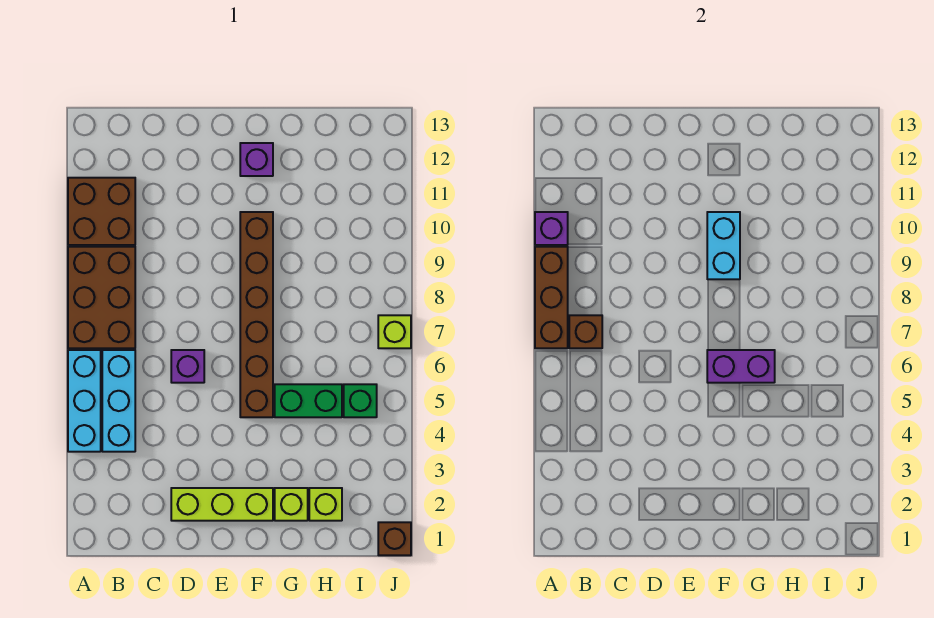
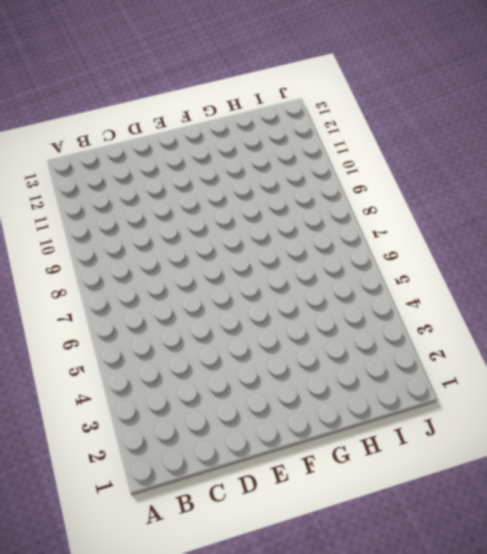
none -> cyan 1x3 brick [68,350,101,452]
none -> brown 2x3 brick [68,247,135,348]
none -> brown 2x2 brick [68,178,135,245]

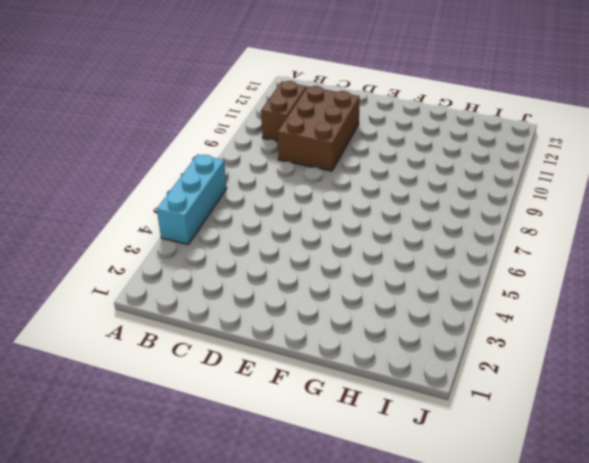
brown 1x2 brick [261,81,306,141] -> brown 2x2 brick [68,178,135,245]
brown 2x3 brick [277,86,360,171] -> brown 2x3 brick moved to [68,247,135,348]
none -> cyan 1x3 brick [102,350,135,452]
none -> lime 1x3 brick [171,488,273,521]
none -> purple 1x1 brick [171,350,204,383]

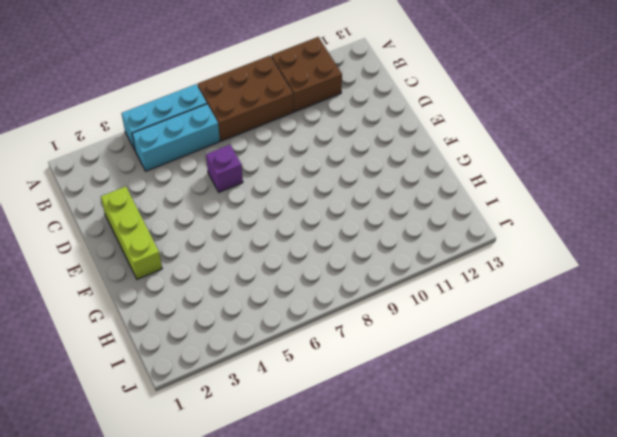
none -> brown 1x6 brick [240,212,273,417]
none -> purple 1x1 brick [240,143,273,176]
none -> lime 1x1 brick [275,488,308,521]

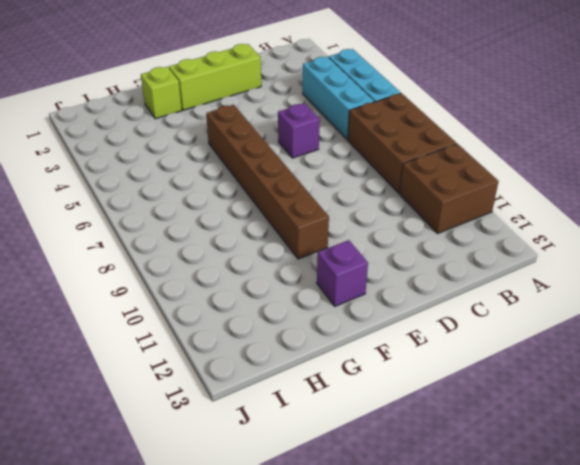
none -> green 1x2 brick [275,384,342,417]
none -> lime 1x1 brick [309,488,342,521]
none -> green 1x1 brick [344,384,377,417]

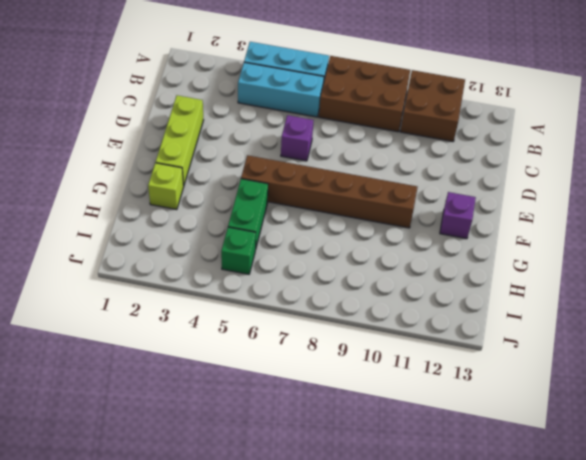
none -> lime 1x1 brick [309,488,342,521]
none -> brown 1x1 brick [378,522,411,555]
none -> lime 1x1 brick [378,315,411,348]

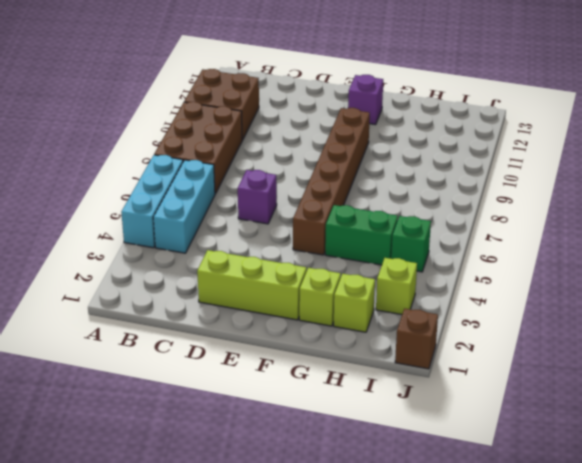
lime 1x1 brick [376,258,417,315] -> lime 1x1 brick moved to [378,315,411,348]
none -> brown 1x3 brick [535,247,568,348]
none -> purple 1x1 brick [535,212,568,245]
none -> brown 1x1 brick [569,315,602,348]

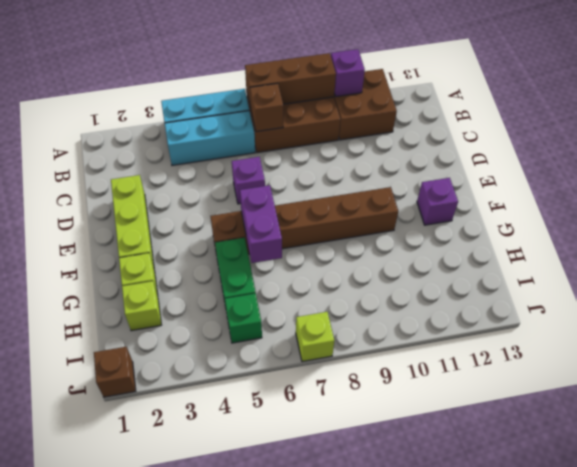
none -> cyan 1x2 brick [707,212,740,279]

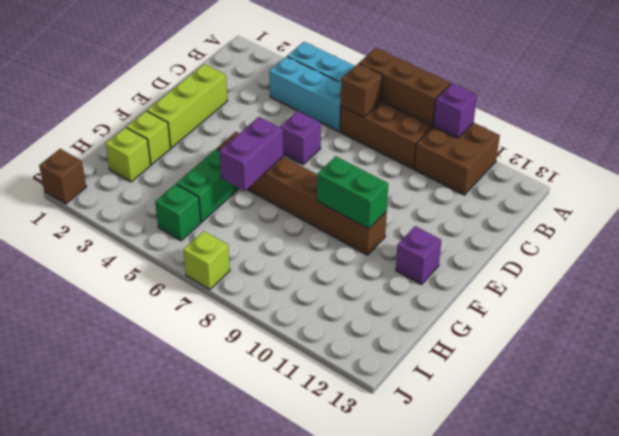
green 1x2 brick [317,156,388,229] -> cyan 1x2 brick [707,212,740,279]

